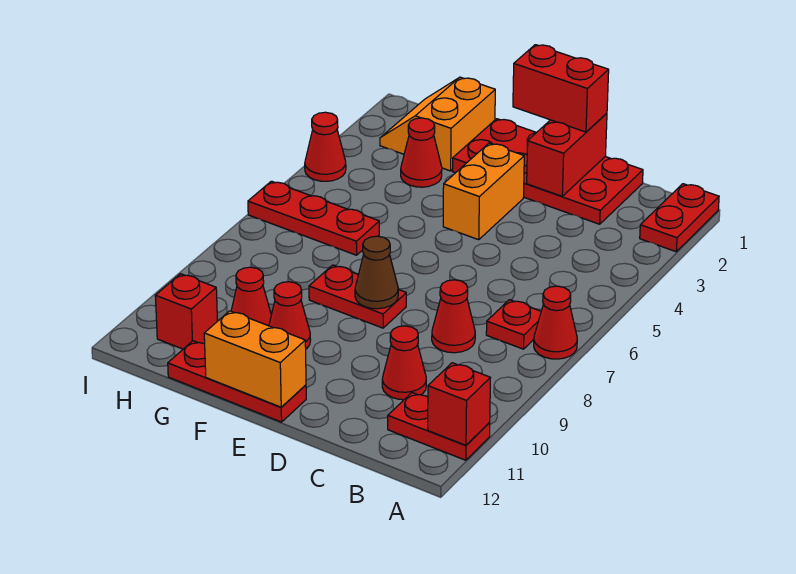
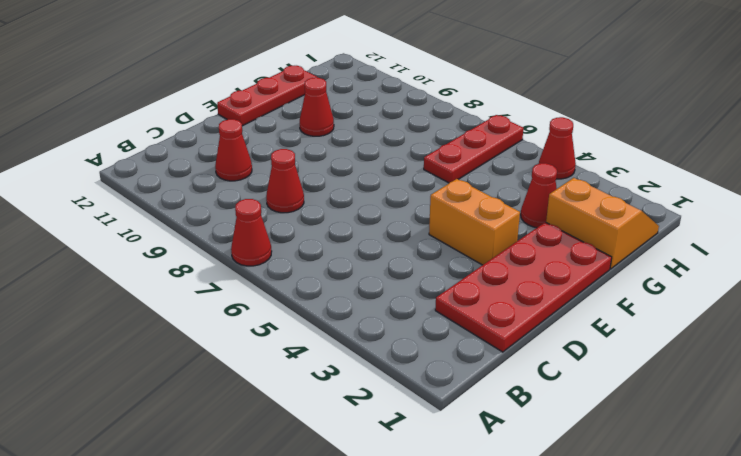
none -> red 1x2 plate [640,184,719,252]
none -> red 1x2 plate [388,393,490,460]
none -> red 1x1 plate [486,300,541,349]

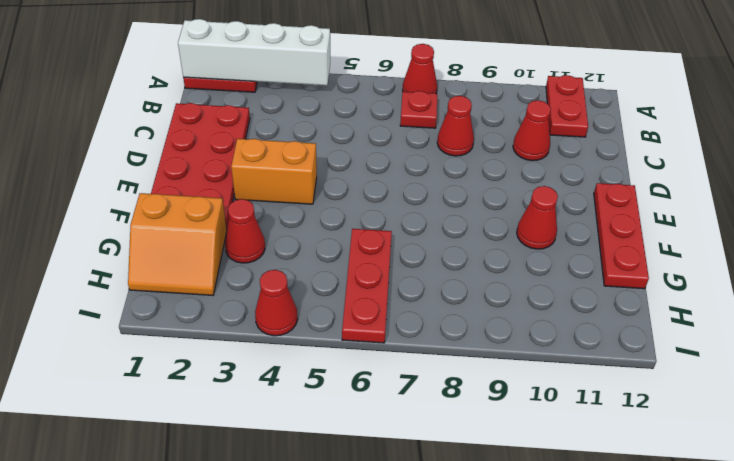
white 1x4 brick [178,19,330,86] -> none
none -> red 1x2 plate [309,265,406,328]
none -> red 1x1 cone [231,267,271,326]
none -> red 1x1 brick [155,274,217,349]

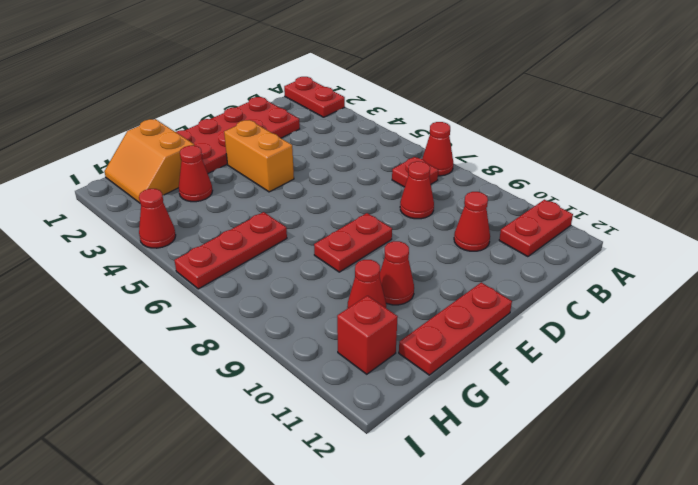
none -> red 1x1 brick [428,363,490,445]
none -> red 1x2 brick [527,113,607,196]
none -> brown 1x1 cone [355,236,398,309]

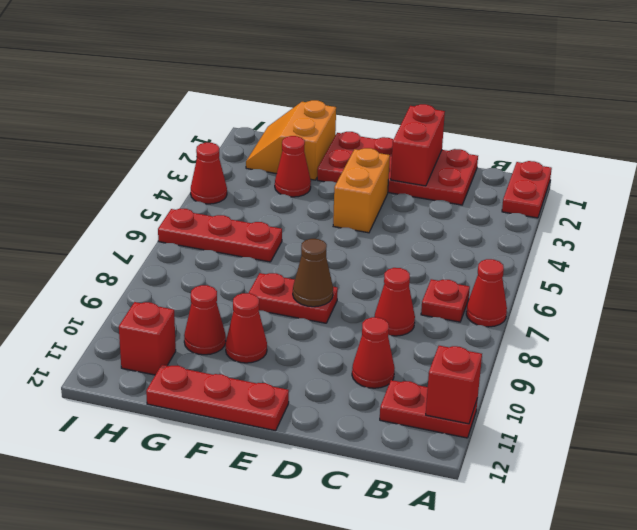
none -> orange 1x2 brick [204,311,306,407]
none -> red 1x2 brick [513,45,609,132]

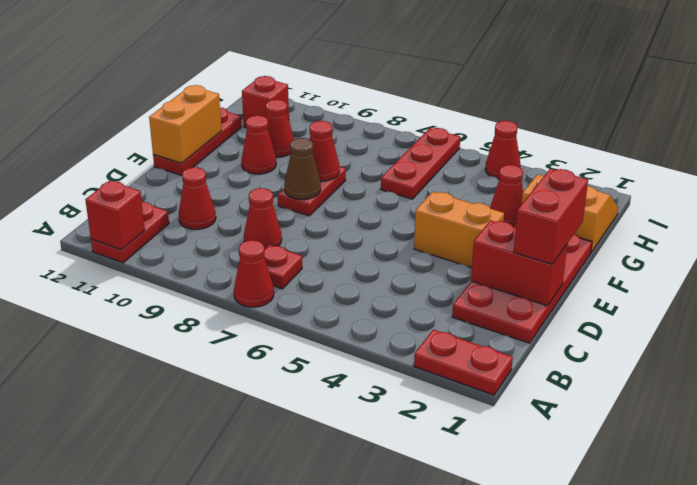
red 1x1 cone [310,121,339,181] -> none

